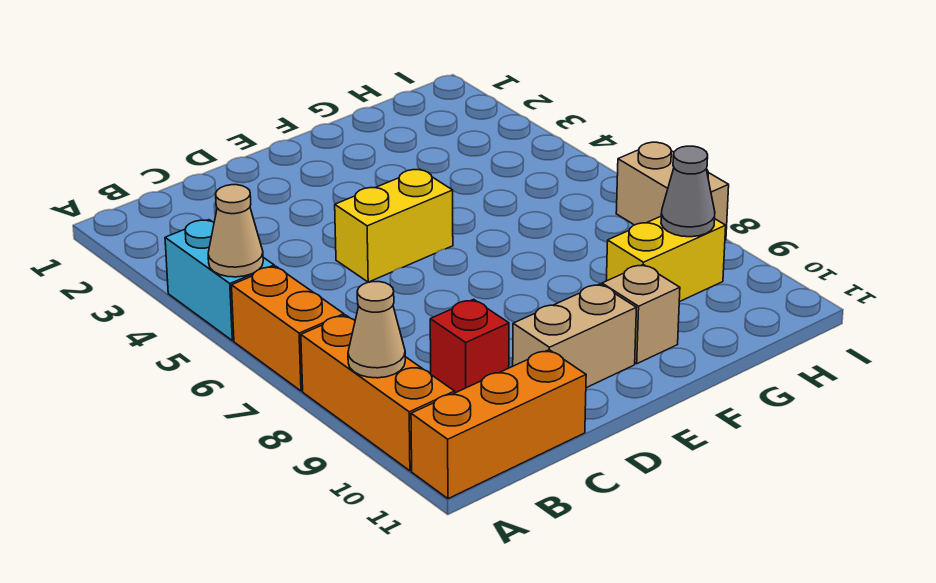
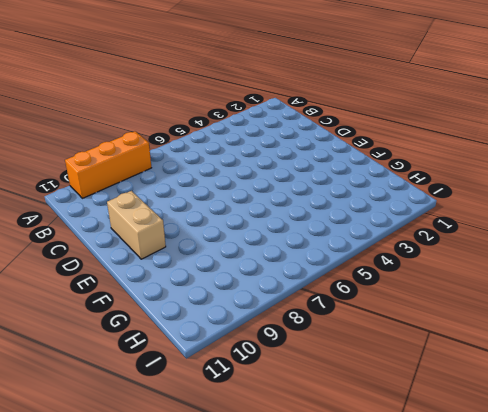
none -> cyan 1x2 brick [165,220,274,341]
none -> orange 1x2 brick [232,266,344,391]
none -> orange 1x3 brick [411,350,586,499]

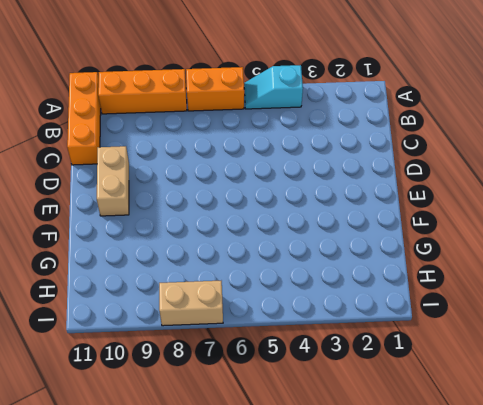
cyan 1x2 slope [244,65,303,109] -> cyan 1x2 brick [165,220,274,341]
none -> red 1x1 brick [430,299,509,393]
none -> yellow 1x2 brick [335,169,453,282]
none -> tan 1x1 brick [602,265,680,364]

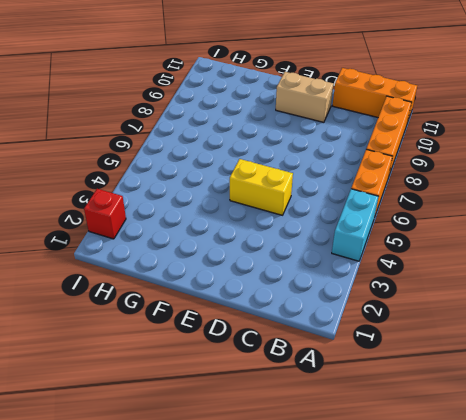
red 1x1 brick [84,189,126,239] -> red 1x1 brick moved to [430,299,509,393]
none -> tan 1x1 brick [602,265,680,364]
none -> yellow 1x2 brick [606,216,726,302]
none -> tan 1x2 brick [616,142,729,240]

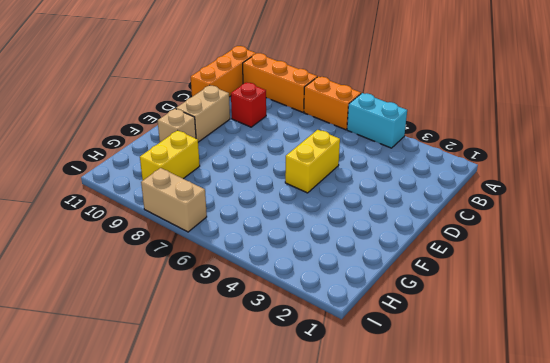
none -> tan 1x1 cone [208,185,263,277]
none -> tan 1x1 cone [348,282,405,378]
none -> grey 1x1 cone [661,146,715,237]

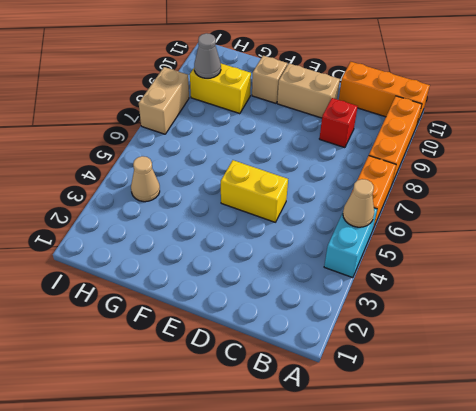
tan 1x1 cone [131,156,160,202] -> tan 1x1 cone moved to [348,282,405,378]

